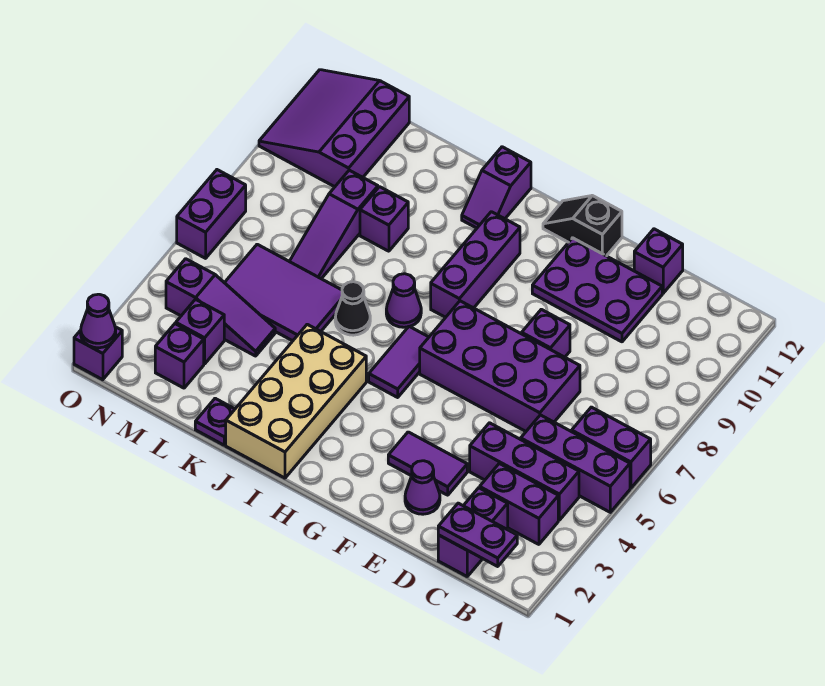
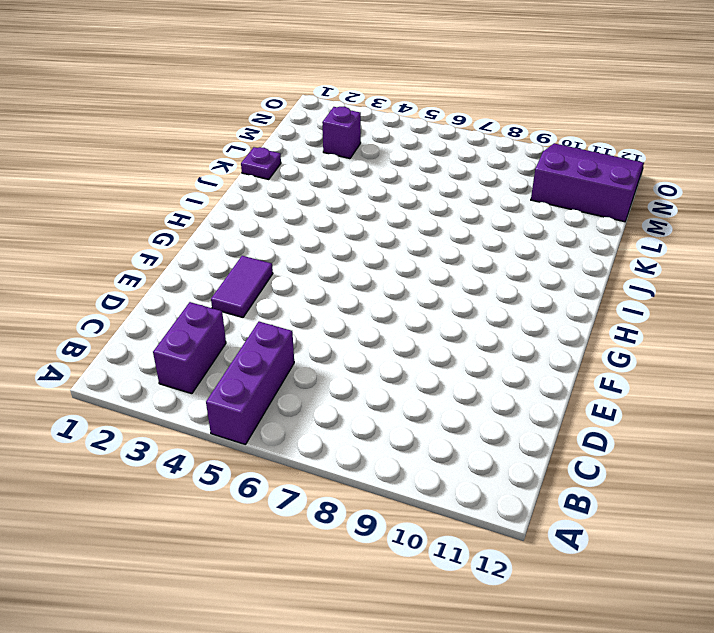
none -> purple 1x2 brick [572,407,651,488]
none -> purple 1x3 brick [470,423,579,520]
none -> purple 1x2 brick [438,488,508,576]
none -> purple 2x4 brick [420,301,580,431]

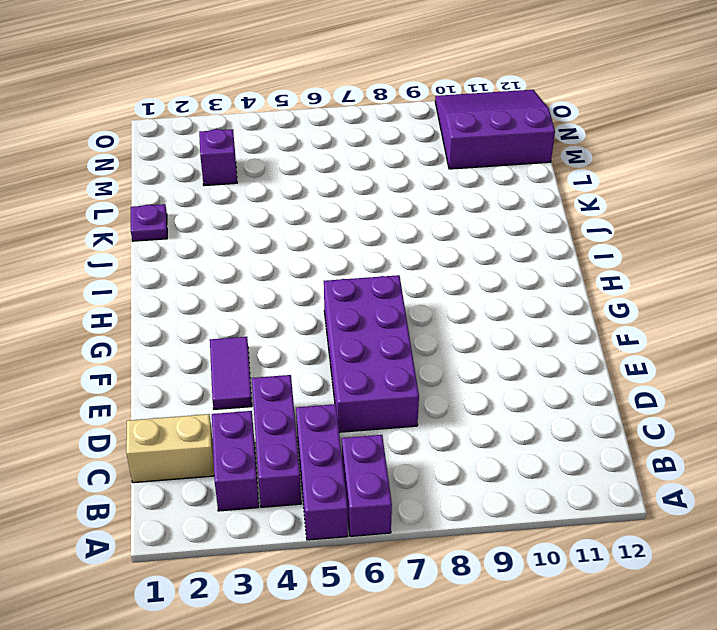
tan 1x2 brick [126,414,214,483] -> purple 1x2 brick [438,488,508,576]
none -> purple 2x3 plate [532,238,662,342]
none -> purple 1x1 brick [634,229,683,293]
none -> purple 1x1 cone [405,461,440,514]
none -> purple 1x1 brick [522,309,570,357]

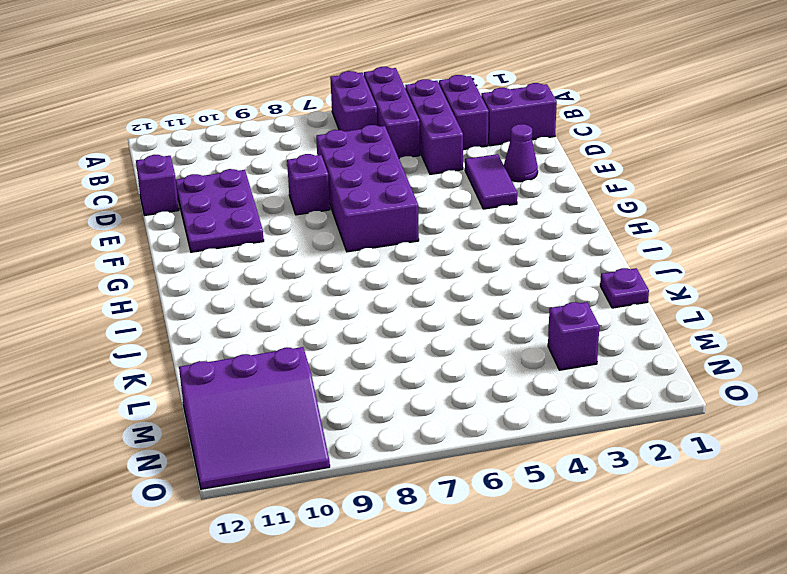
none -> black 1x2 slope [543,196,622,256]
none -> purple 1x2 tile [369,326,429,397]
none -> purple 1x3 brick [431,212,520,317]
none -> tan 2x4 brick [226,324,366,478]

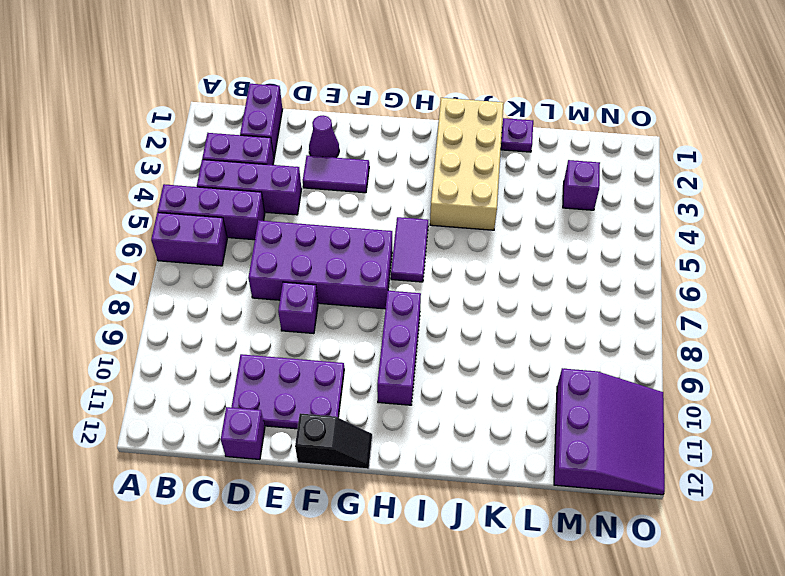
none -> purple 1x1 cone [386,274,421,327]
none -> purple 1x2 slope [462,147,531,228]
none -> black 1x1 cone [335,282,370,335]
none -> purple 2x3 tile [225,244,342,341]

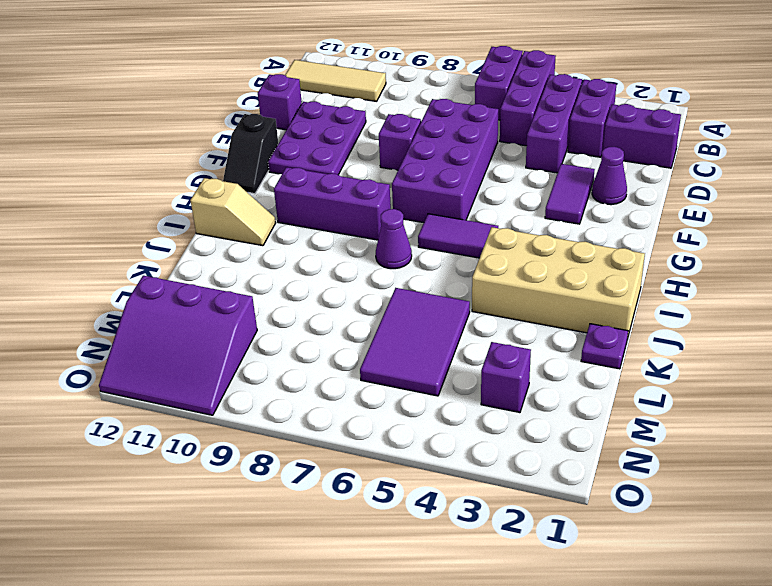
tan 1x3 tile [285,60,386,101] -> none
tan 1x2 slope [190,178,275,246] -> purple 1x2 slope [462,147,531,228]
none -> black 1x1 cone [335,282,370,335]
none -> purple 1x1 brick [360,187,408,251]
none -> purple 1x3 slope [166,259,275,356]
none -> purple 1x3 slope [289,170,378,279]

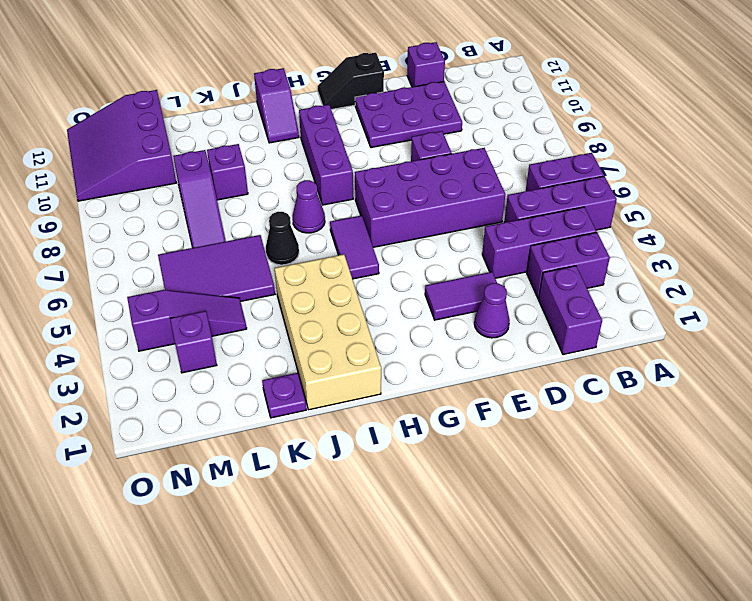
none -> purple 1x1 brick [155,324,204,388]
none -> purple 1x1 brick [74,327,122,380]
none -> purple 1x2 brick [177,170,246,258]
none -> purple 1x2 plate [438,503,517,566]

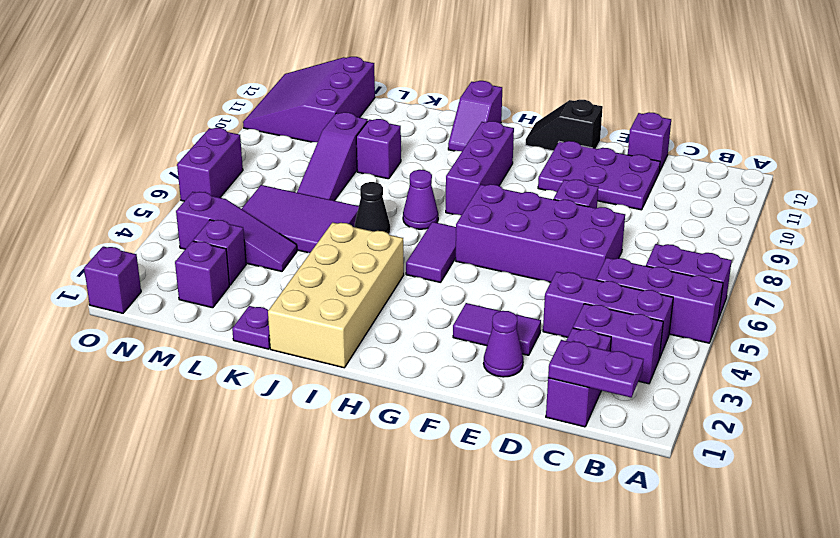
none -> purple 1x1 cone [81,294,116,348]

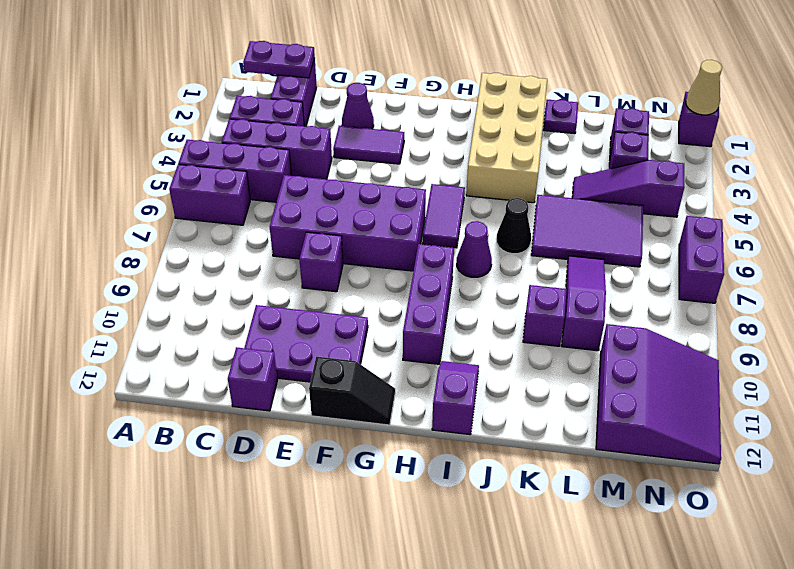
tan 1x1 cone [686,60,722,115] -> purple 1x1 cone [81,294,116,348]

